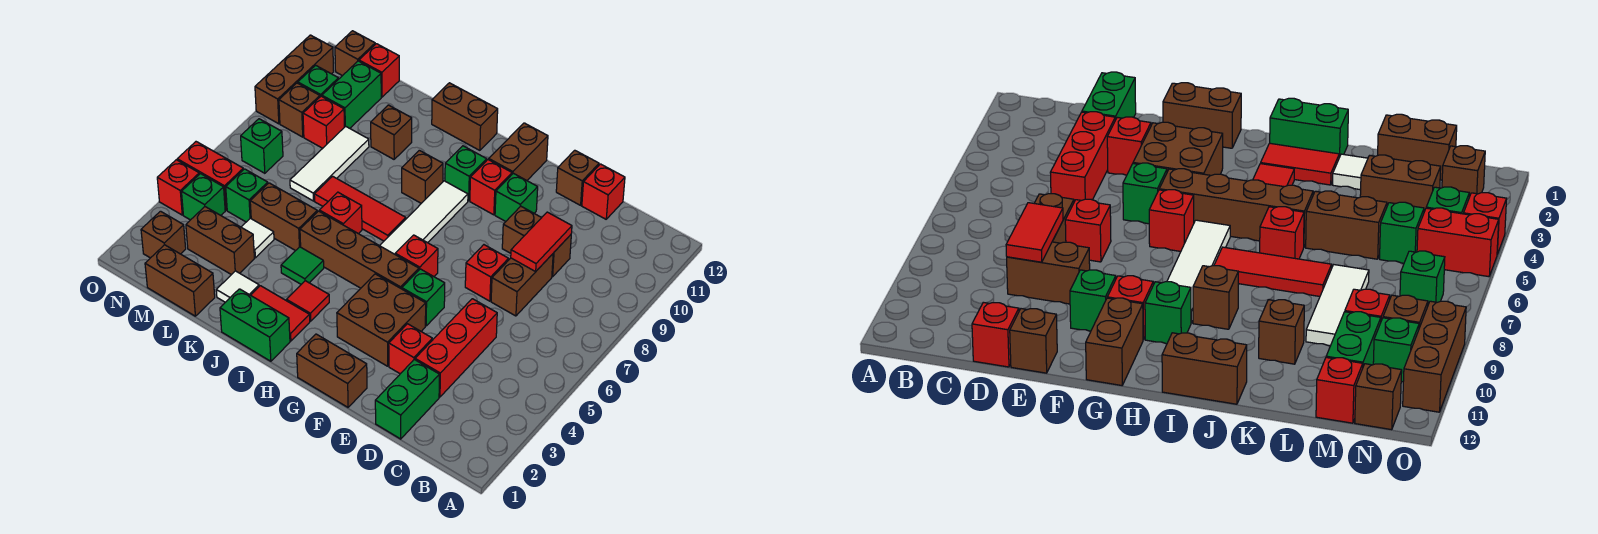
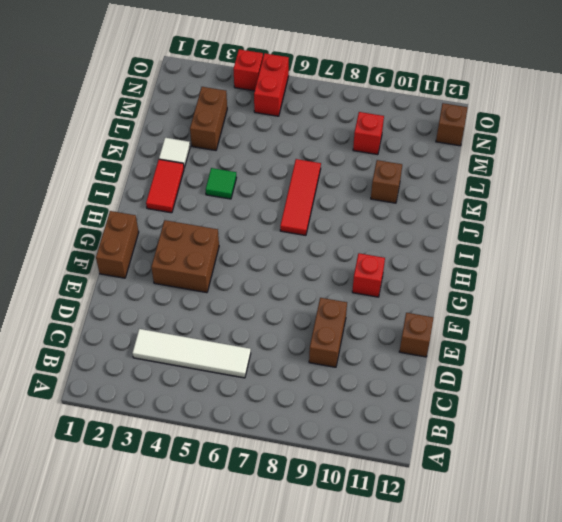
white 1x4 tile [132,329,251,378] -> white 1x4 tile moved to [380,181,468,254]
none -> green 1x2 brick [375,360,439,439]
none -> red 1x3 brick [415,299,497,397]
none -> brown 1x2 brick [491,254,553,316]
none -> red 1x1 brick [582,164,625,219]

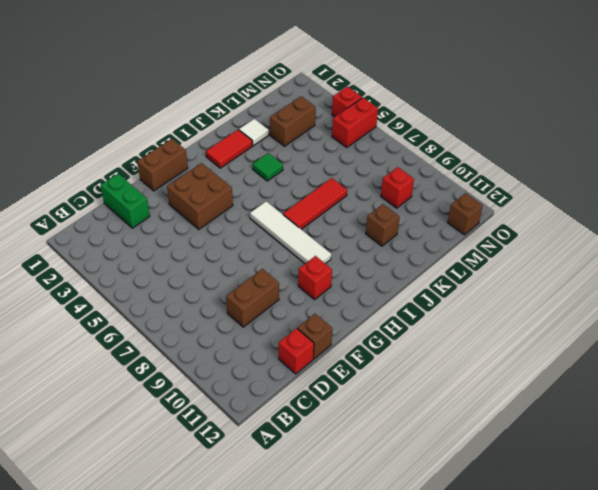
none -> red 1x3 brick [415,299,497,397]
none -> brown 1x2 brick [491,254,553,316]
none -> red 1x1 brick [389,324,432,374]
none -> red 1x1 brick [465,245,509,301]

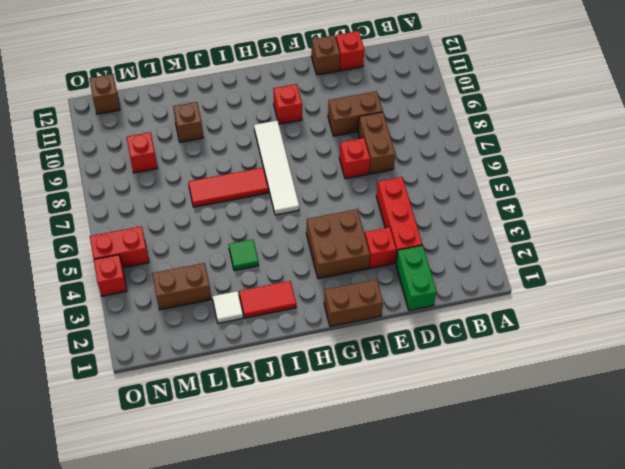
none -> green 1x1 brick [402,269,445,326]
none -> green 1x1 brick [495,173,538,221]
none -> brown 1x4 brick [300,211,419,289]
none -> red 1x1 brick [395,235,438,276]

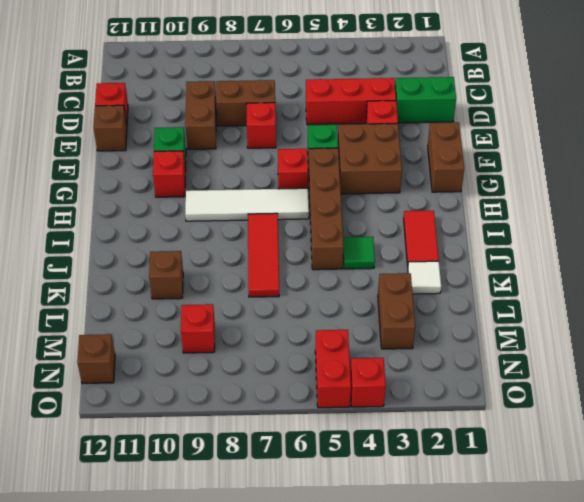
none -> brown 1x2 brick [489,123,548,180]
none -> green 1x1 brick [445,146,487,201]
none -> green 1x2 brick [220,289,290,361]
none -> red 1x1 tile [286,281,329,321]

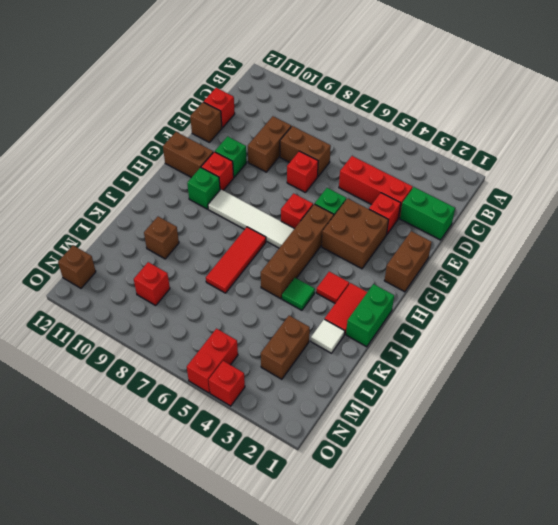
none -> brown 1x1 brick [402,150,443,203]
none -> brown 1x2 brick [432,83,498,150]
none -> red 1x1 brick [319,192,362,234]
none -> brown 1x2 brick [250,183,317,251]

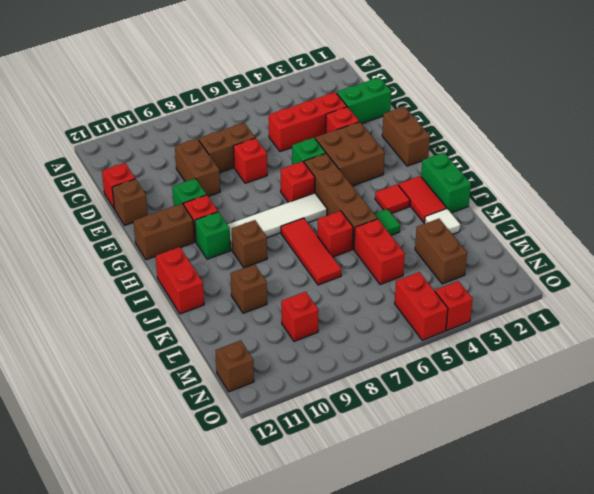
red 1x2 brick [156,247,204,314] -> brown 1x2 brick [432,83,498,150]
red 1x2 brick [354,219,405,285] -> brown 1x2 brick [250,183,317,251]
none -> brown 1x2 brick [145,245,215,316]
none -> white 1x1 tile [241,218,274,258]
none -> white 1x3 tile [290,126,369,201]
none -> green 1x1 brick [226,169,268,222]

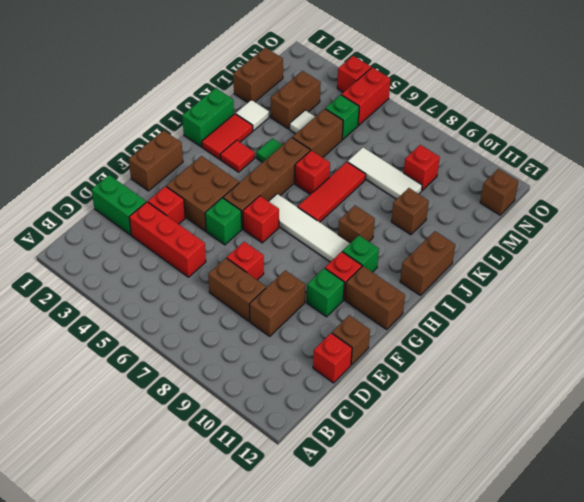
none -> green 1x2 brick [322,61,381,128]
none -> red 1x1 brick [359,44,399,97]
none -> brown 1x1 brick [141,211,186,258]
none -> green 1x1 brick [182,174,225,220]

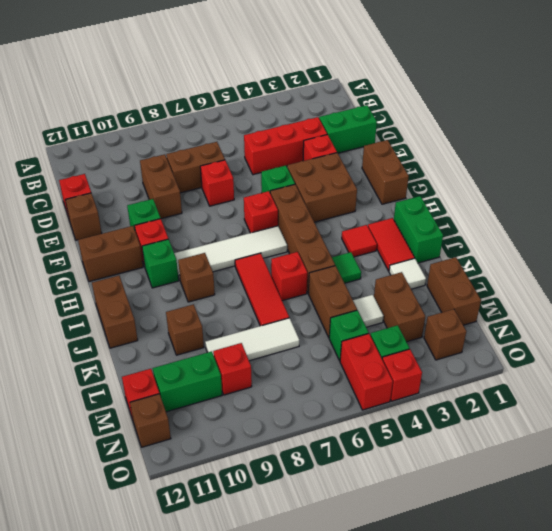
none -> green 1x1 brick [241,119,283,173]
none -> brown 1x1 brick [279,83,320,137]
none -> green 1x1 brick [298,65,338,97]
none -> brown 1x3 brick [255,35,334,124]

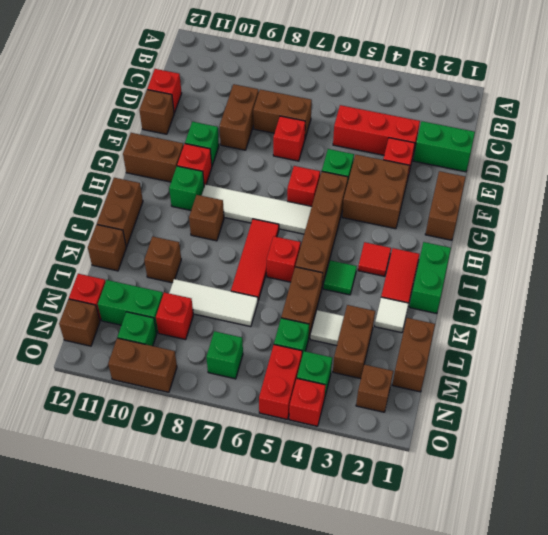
brown 1x1 brick [88,225,126,271] -> brown 1x1 brick moved to [279,83,320,137]
brown 1x2 brick [108,338,177,392] -> brown 1x3 brick [255,35,334,124]
none -> red 1x2 tile [511,212,572,271]

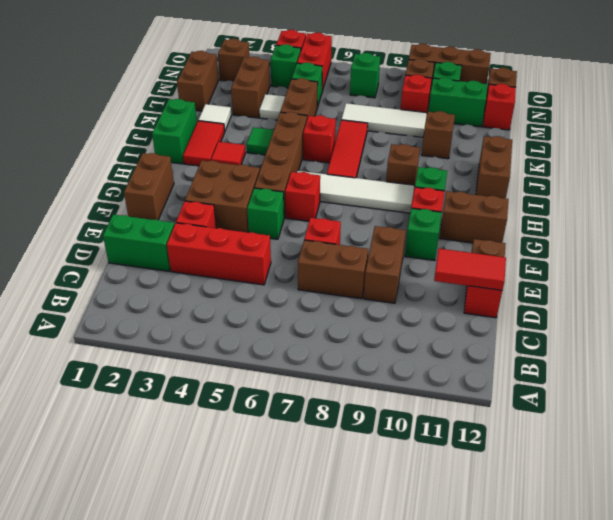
red 1x2 tile [434,249,506,290] -> red 1x2 tile moved to [511,212,572,271]

